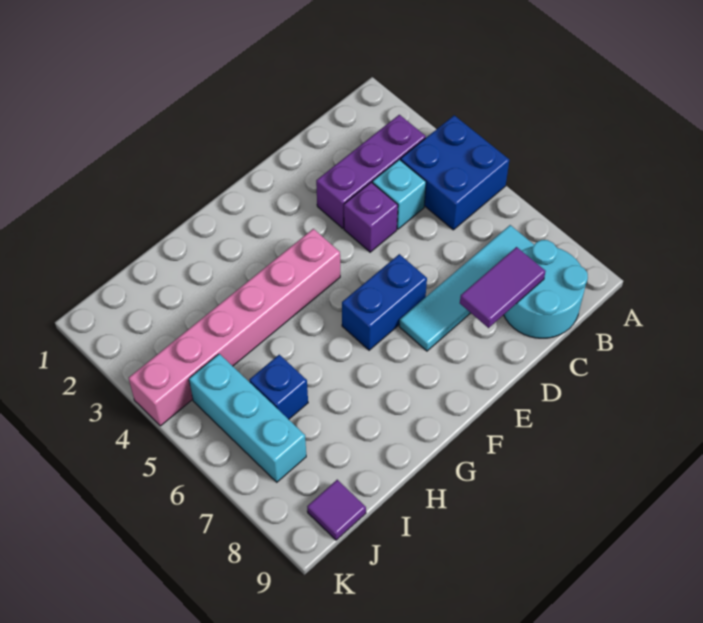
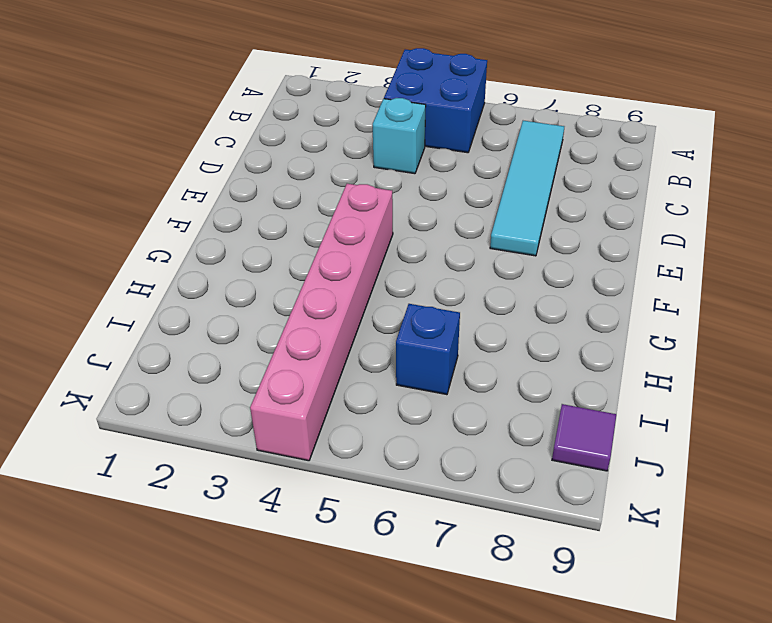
none -> purple 1x3 brick [316,115,426,228]
none -> cyan 2x2 round brick [504,240,588,338]
none -> purple 1x1 brick [344,182,398,252]

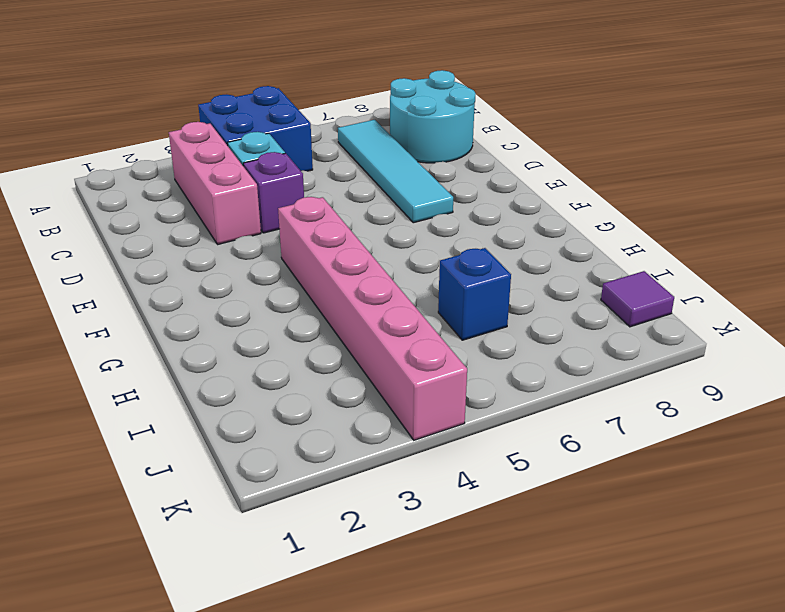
pink 1x3 brick [169,122,261,244] -> purple 1x3 brick [316,115,426,228]
none -> blue 1x2 brick [342,254,427,350]
none -> cyan 1x3 brick [189,354,306,482]
none -> purple 1x2 tile [460,247,546,328]

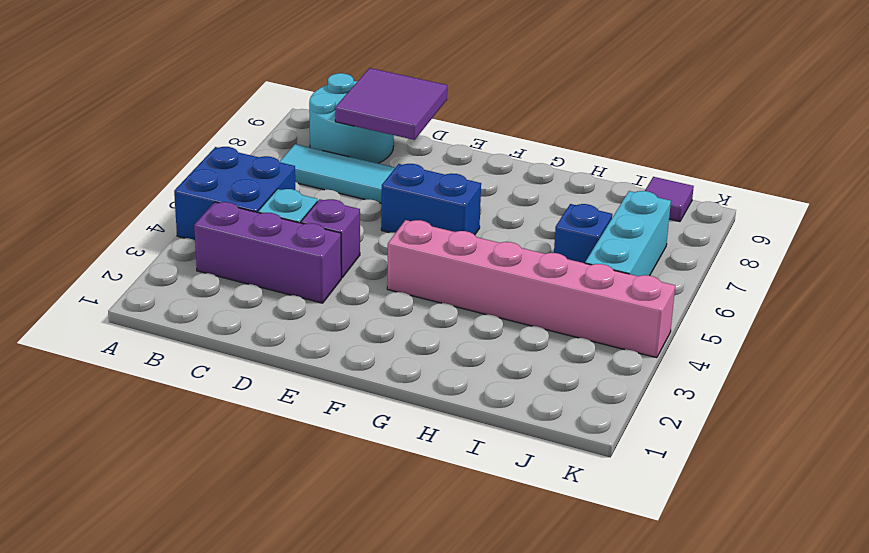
purple 2x2 tile [335,68,447,140] -> purple 1x2 tile [460,247,546,328]

